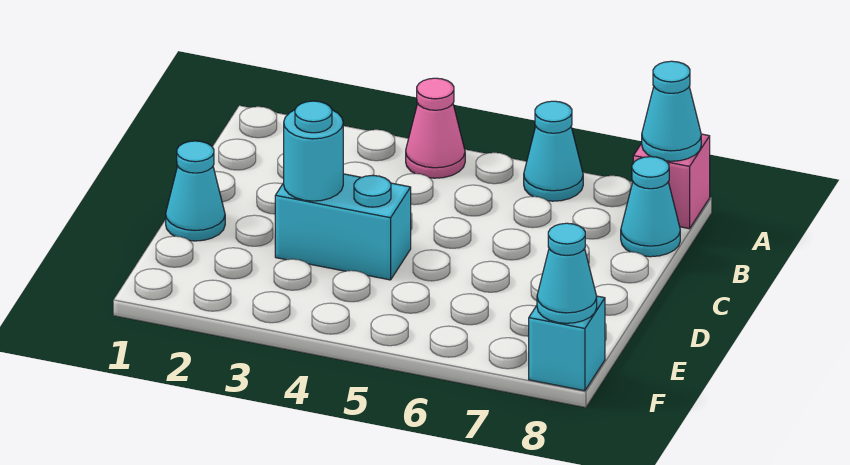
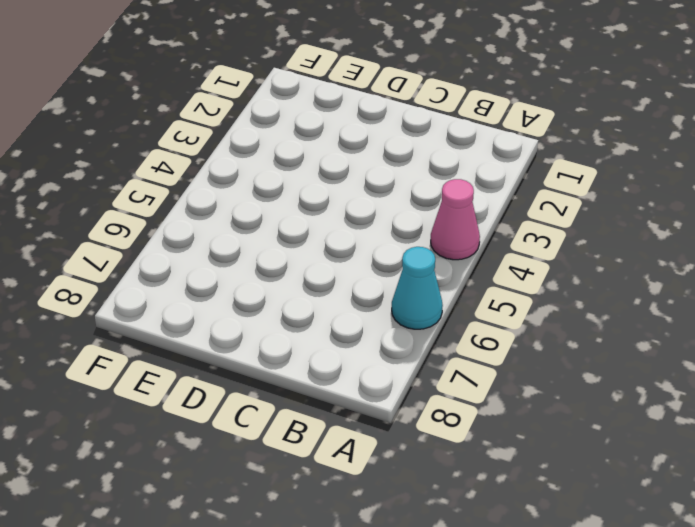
none -> pink 1x1 brick [633,134,710,229]
none -> cyan 1x1 cone [621,157,680,257]

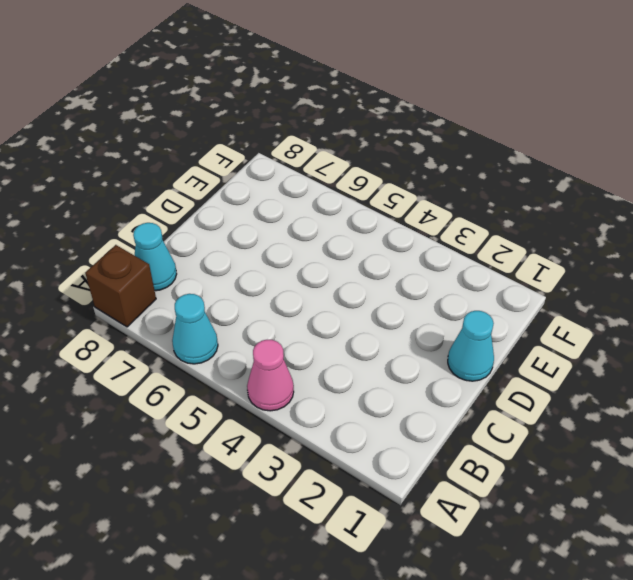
brown 1x1 brick [85,245,156,327] -> pink 1x1 brick [633,134,710,229]
none -> cyan 1x2 brick [275,174,411,280]
none -> cyan 1x1 brick [529,296,605,391]

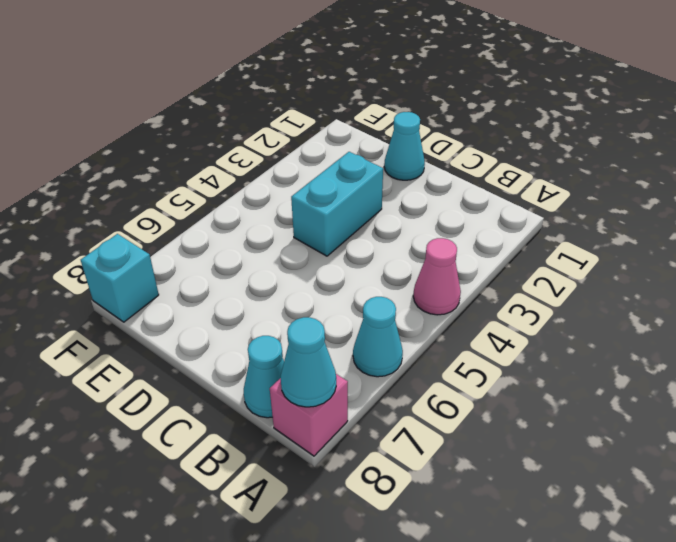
none -> cyan 1x1 round brick [284,101,343,201]
none -> cyan 1x1 cone [537,223,597,323]

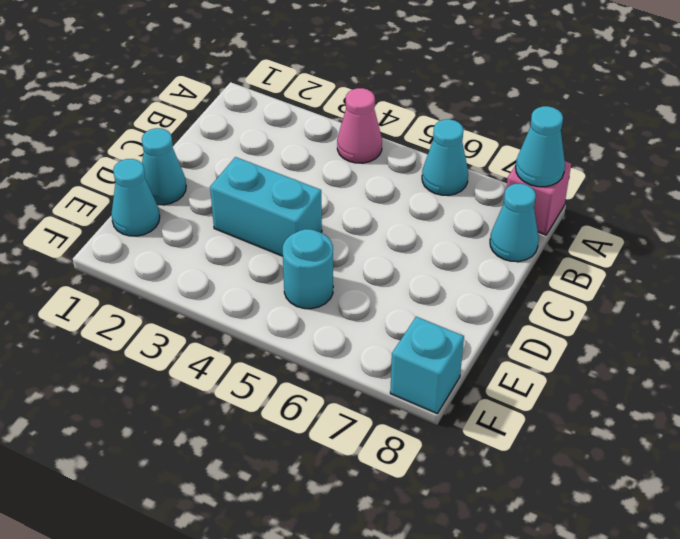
cyan 1x1 cone [111,159,160,236] -> cyan 1x1 cone moved to [537,223,597,323]
cyan 1x1 round brick [283,229,333,309] -> cyan 1x1 round brick moved to [284,101,343,201]

